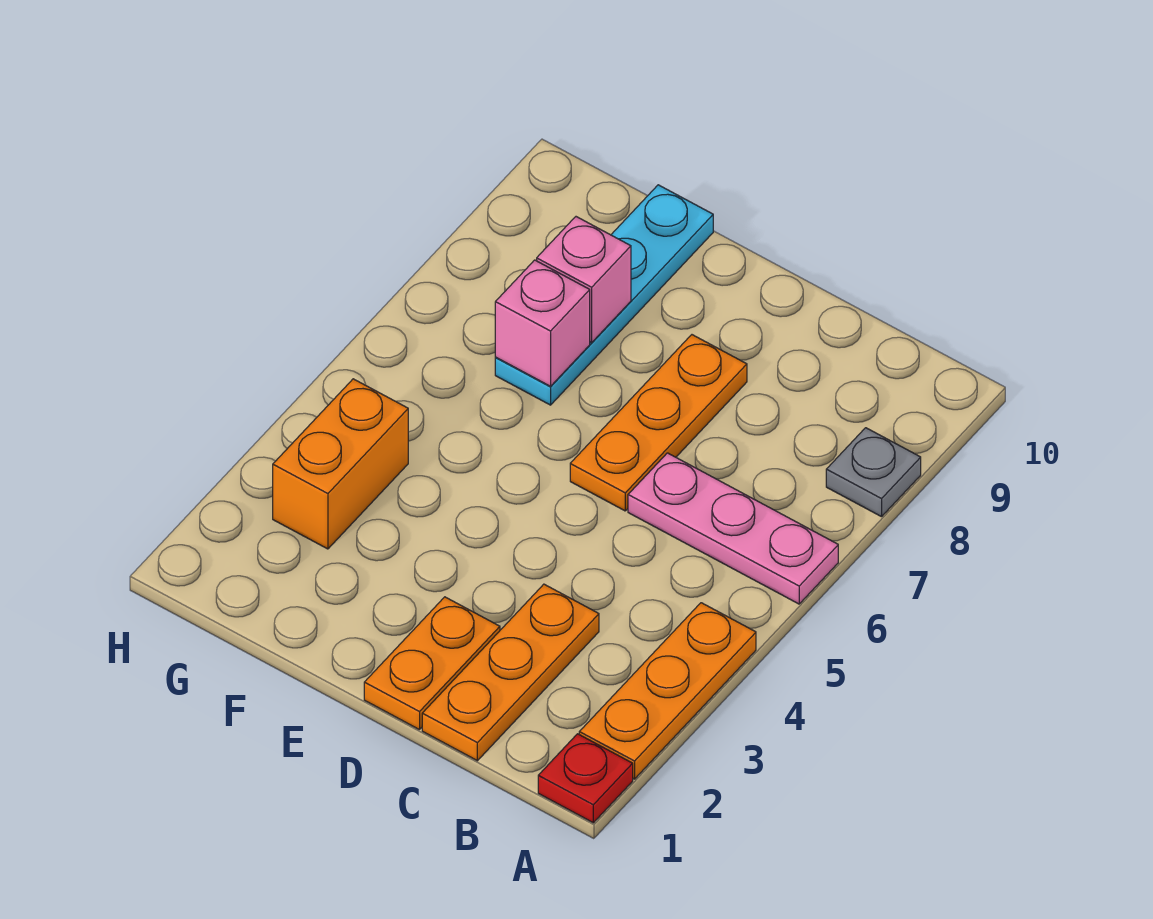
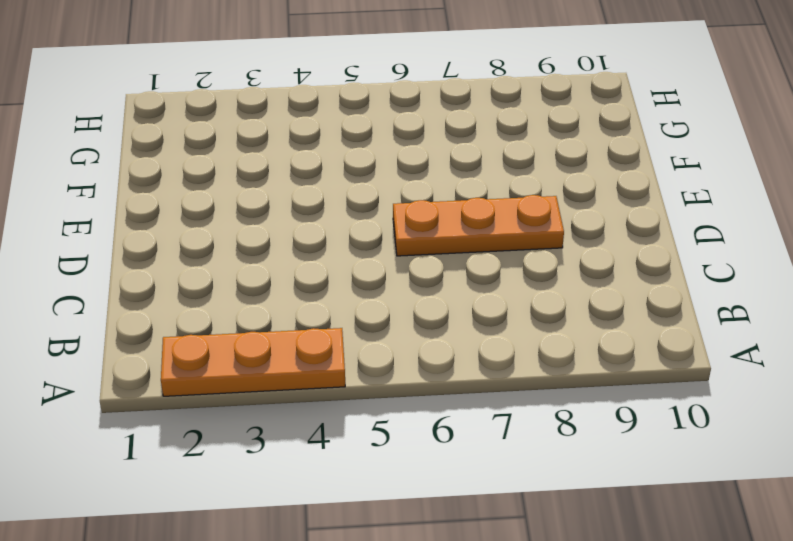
none -> red 1x1 plate [538,734,633,823]
none -> pink 1x3 plate [628,453,838,604]

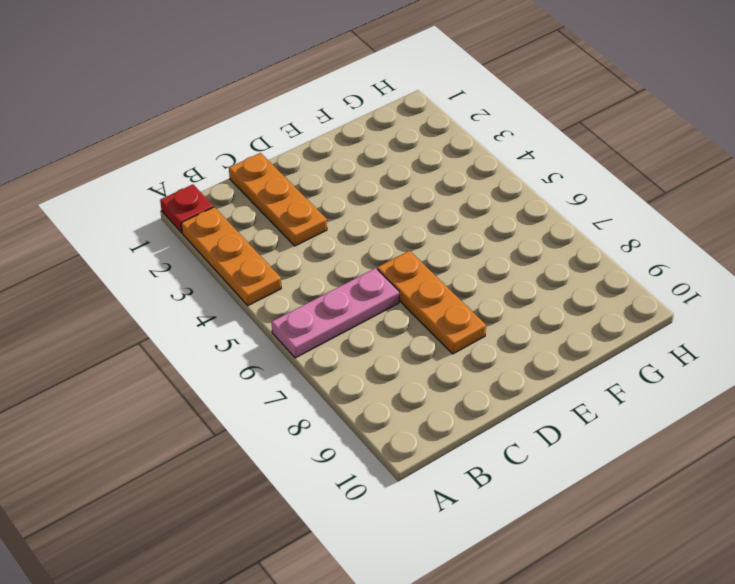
none -> grey 1x1 plate [826,428,921,517]
none -> orange 1x2 plate [364,597,500,730]

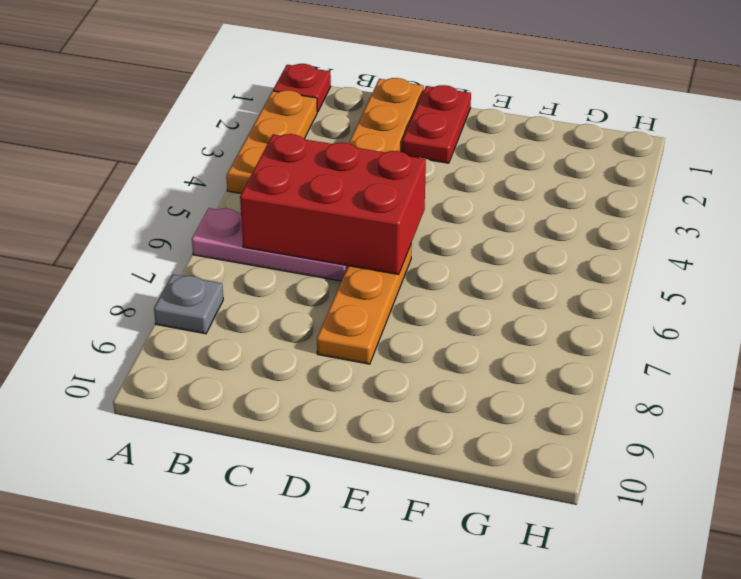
red 2x3 brick [240,134,426,274] -> none
red 1x2 plate [402,85,471,163] -> orange 1x2 plate [364,597,500,730]
none -> cyan 1x4 plate [495,185,713,405]
none -> orange 1x2 brick [273,379,408,549]

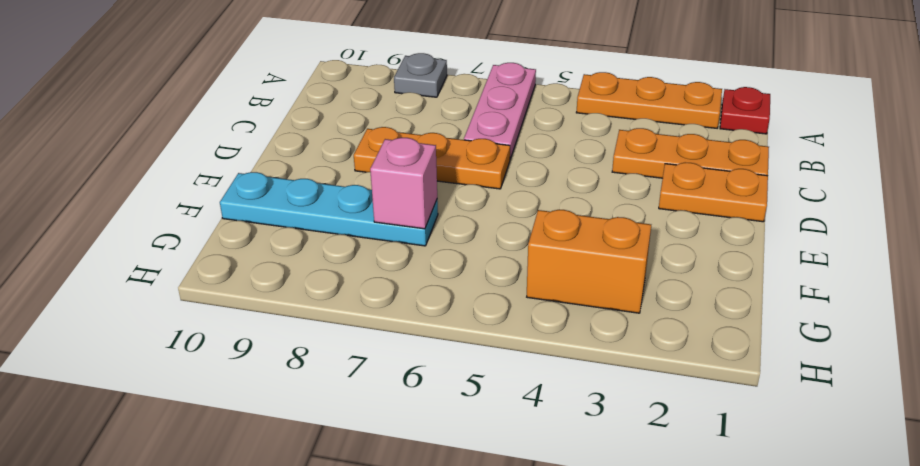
none -> pink 1x1 brick [537,217,631,343]

